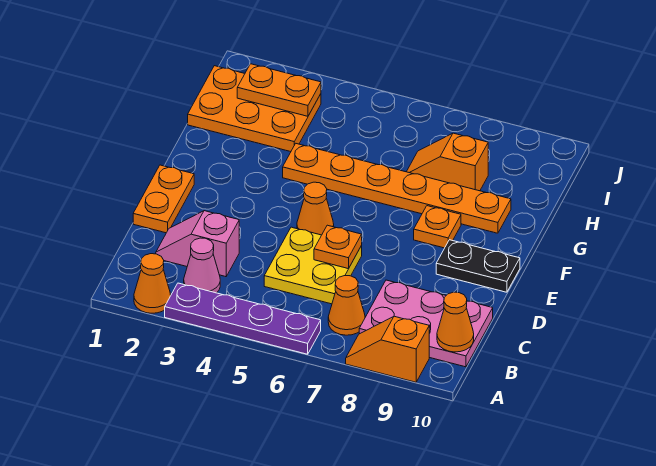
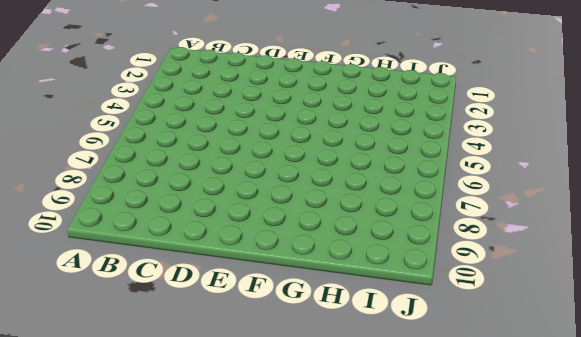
none -> orange 1x1 cone [134,254,171,313]
none -> purple 1x4 plate [165,283,321,354]
none -> orange 1x2 slope [346,316,429,382]

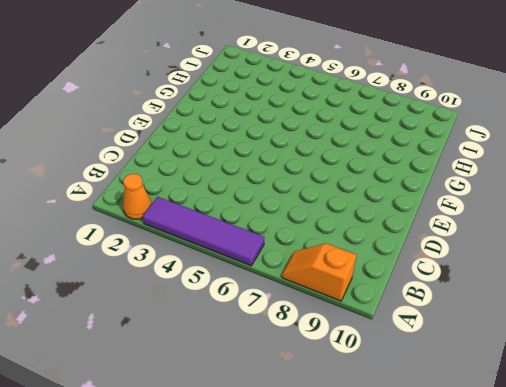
purple 1x4 tile [142,197,264,266] -> purple 1x4 plate [165,283,321,354]
none -> pink 1x1 cone [184,238,220,293]
none -> orange 1x1 cone [328,276,365,335]
none -> pink 2x3 plate [359,280,493,367]

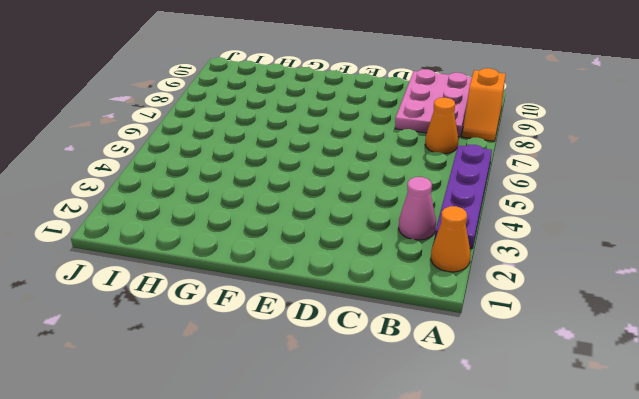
none -> pink 1x2 slope [156,211,239,277]
none -> yellow 2x2 plate [264,227,362,304]
none -> orange 1x2 plate [133,165,194,233]

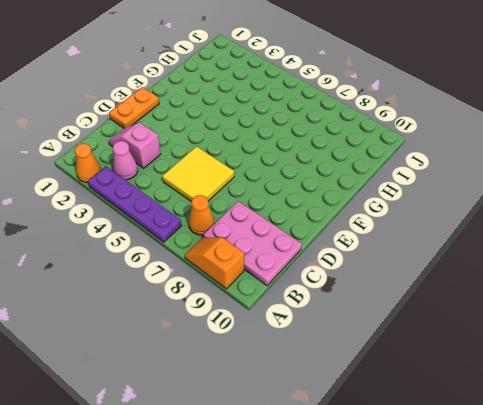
yellow 2x2 tile [162,146,234,202] -> yellow 2x2 plate [264,227,362,304]
none -> orange 1x1 cone [297,182,334,235]
none -> black 1x2 plate [436,240,520,292]
none -> orange 1x1 plate [414,206,461,248]

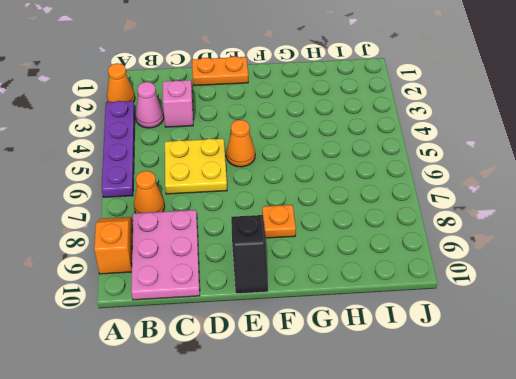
black 1x2 slope [231,215,268,294] -> black 1x2 plate [436,240,520,292]
none -> orange 1x6 plate [283,144,511,233]
none -> orange 2x3 plate [188,66,321,152]
none -> orange 1x2 slope [407,133,488,191]

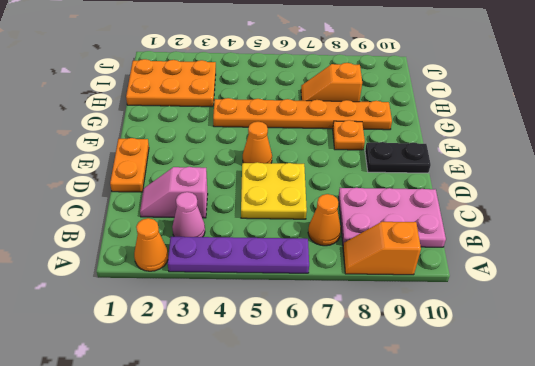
none -> orange 1x1 cone [437,292,474,352]
none -> orange 1x1 plate [314,225,362,269]
none -> orange 1x2 plate [237,64,321,116]

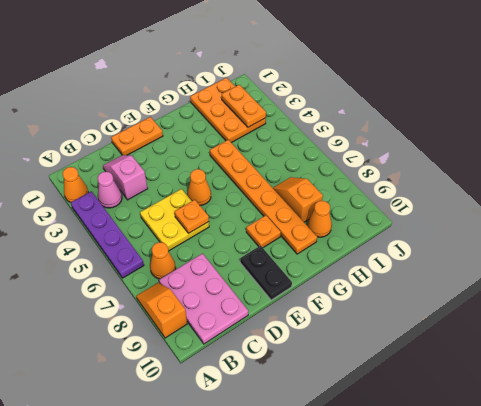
orange 1x1 cone [307,201,332,237] -> orange 1x1 cone moved to [437,292,474,352]

